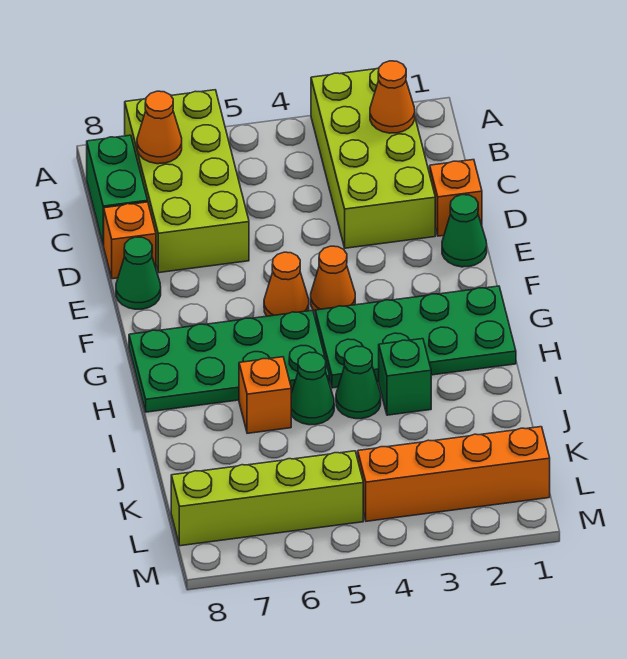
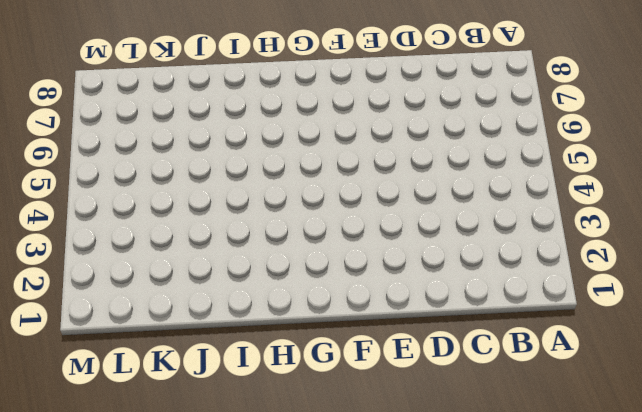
none -> lime 2x4 brick [311,68,435,248]
none -> lime 2x4 brick [125,90,249,273]
none -> green 1x2 brick [87,135,148,245]

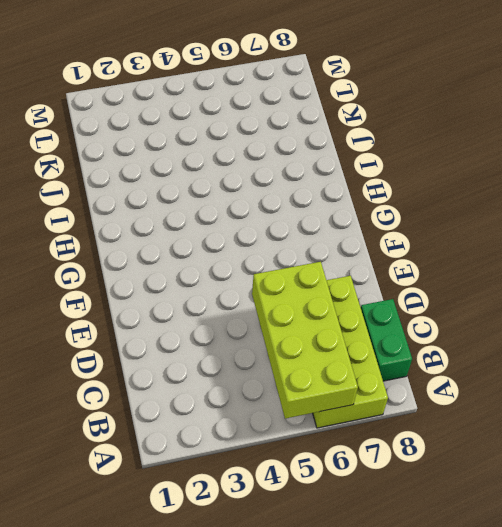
lime 2x4 brick [252,262,358,419] -> lime 2x4 brick moved to [311,68,435,248]
none -> orange 1x1 brick [430,160,482,236]
none -> orange 1x1 brick [104,202,156,279]
none -> green 1x1 cone [442,195,487,267]

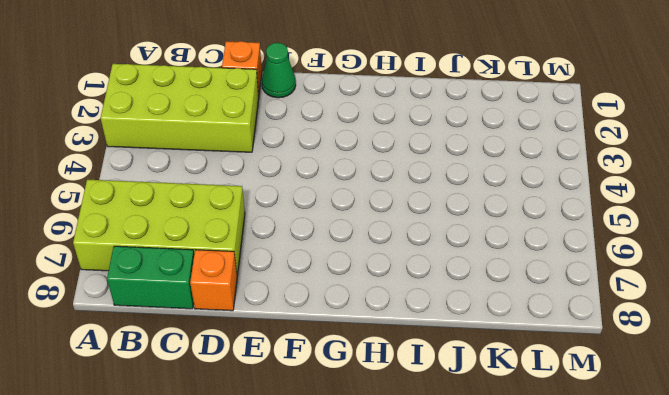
none -> green 1x1 cone [116,237,161,309]
none -> orange 1x1 cone [311,246,355,311]
none -> orange 1x1 cone [264,252,309,316]

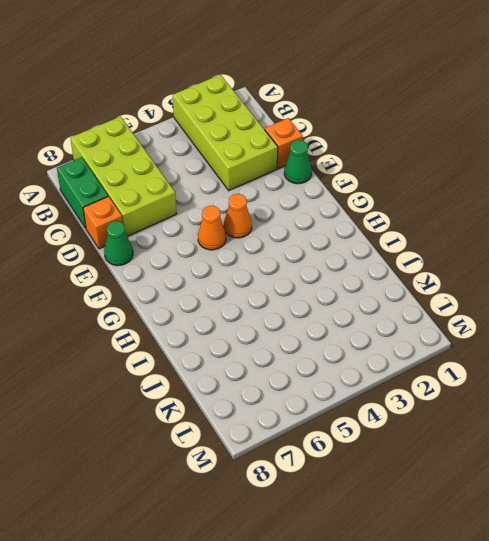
none -> green 2x4 plate [315,286,516,388]
none -> green 2x4 plate [129,310,330,412]
none -> green 1x1 brick [379,339,431,415]

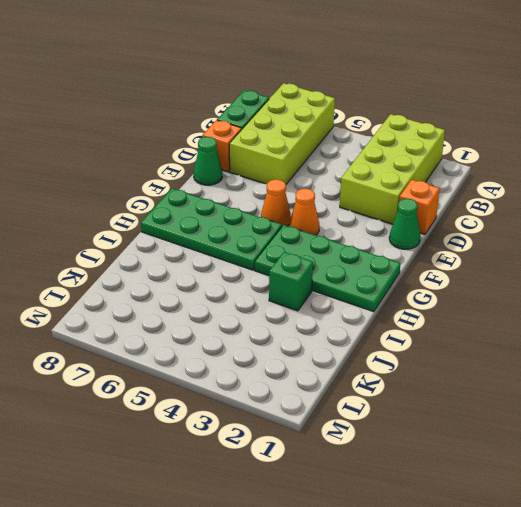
none -> green 1x1 cone [336,346,381,419]
none -> green 1x1 cone [291,352,334,425]
none -> orange 1x1 brick [239,357,291,433]

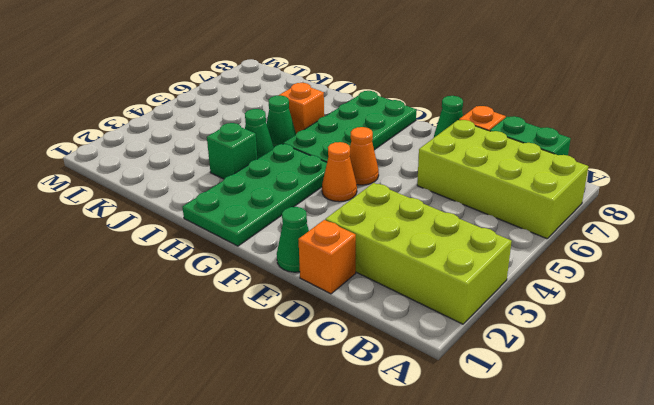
none -> orange 1x4 brick [358,427,550,521]
none -> lime 1x4 brick [171,451,363,546]
none -> orange 1x1 cone [370,61,415,133]

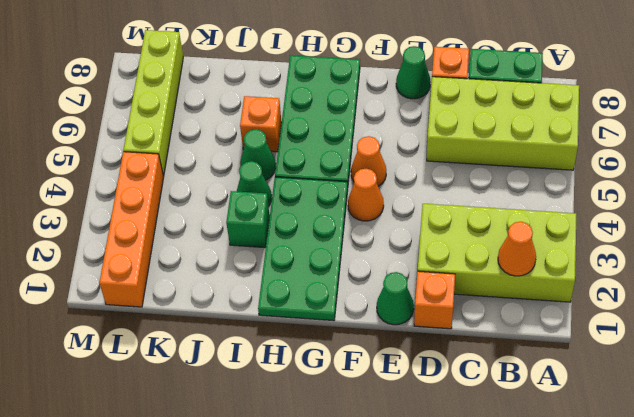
none -> orange 1x1 cone [137,91,182,164]

